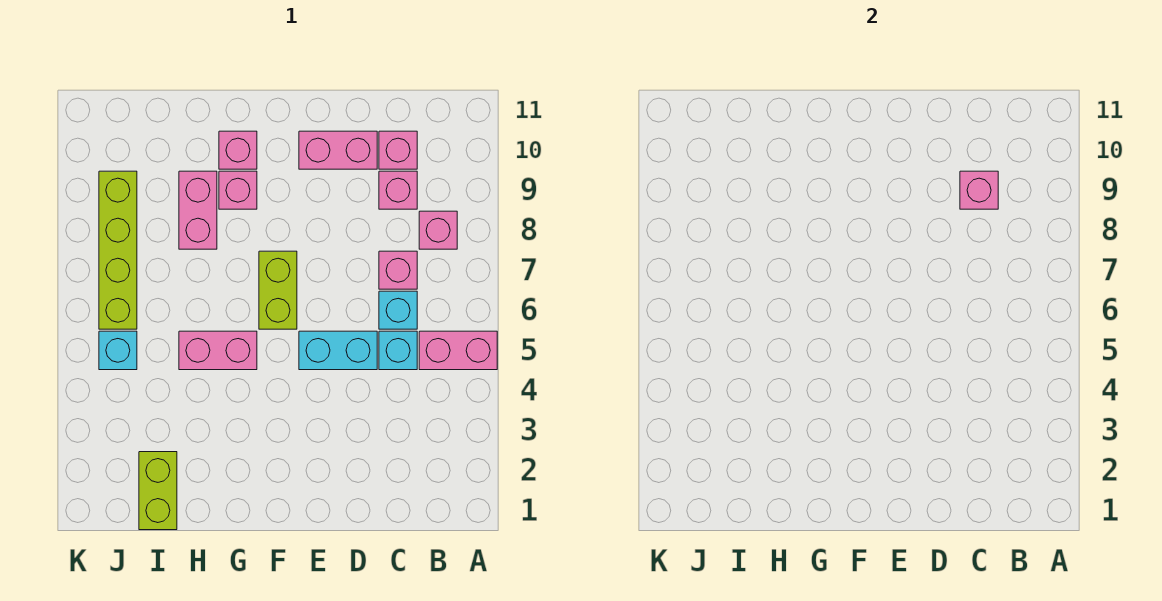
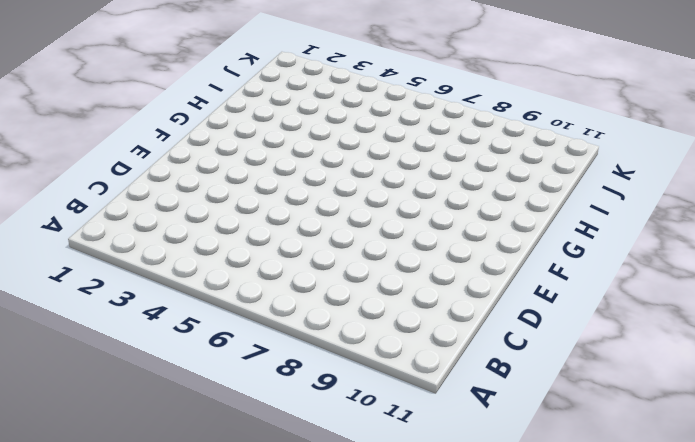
none -> pink 1x2 brick [419,331,497,370]
none -> pink 1x1 brick [419,211,457,249]
none -> cyan 1x1 brick [379,331,417,370]

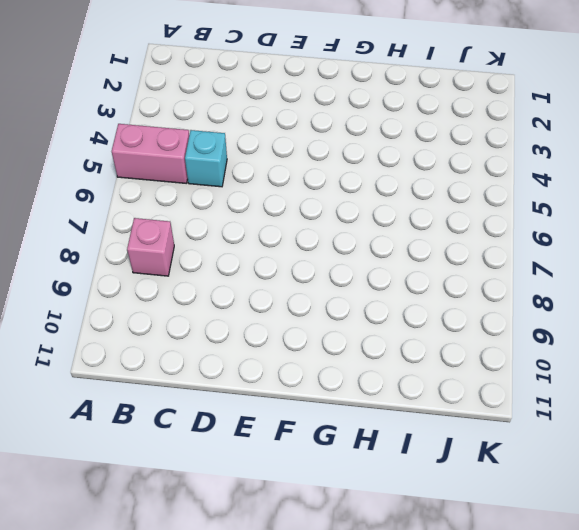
none -> cyan 1x1 brick [379,291,417,329]
none -> pink 1x1 brick [379,251,417,289]
none -> pink 1x1 brick [379,171,417,209]

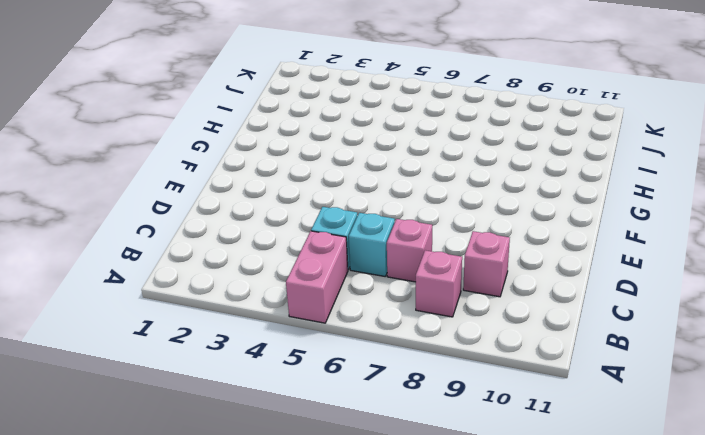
none -> pink 1x1 brick [379,131,417,169]
none -> cyan 1x2 brick [299,331,377,370]
none -> pink 1x2 brick [299,131,377,169]

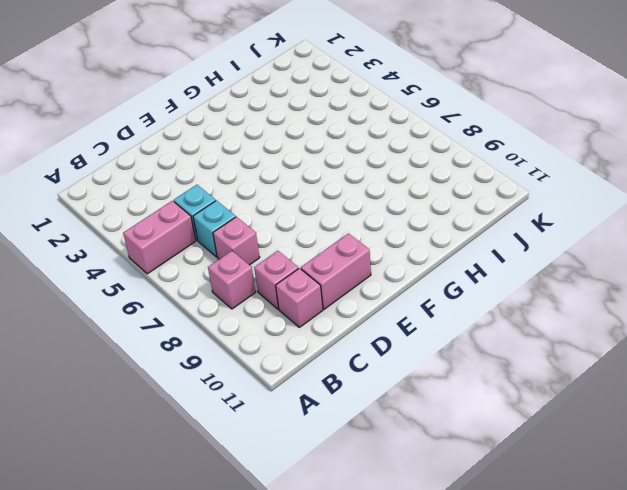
none -> cyan 1x2 brick [299,331,377,370]
none -> lime 1x2 brick [259,251,297,329]
none -> pink 1x2 brick [179,331,257,370]

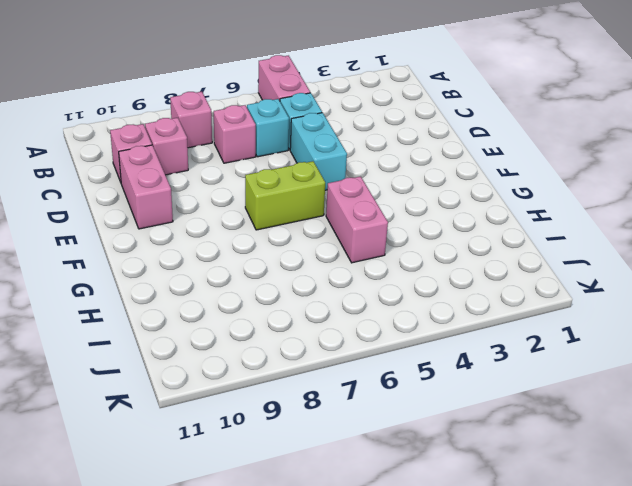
none -> pink 1x1 brick [219,171,257,209]
none -> pink 1x1 brick [219,131,257,169]
none -> pink 1x2 brick [179,171,217,249]

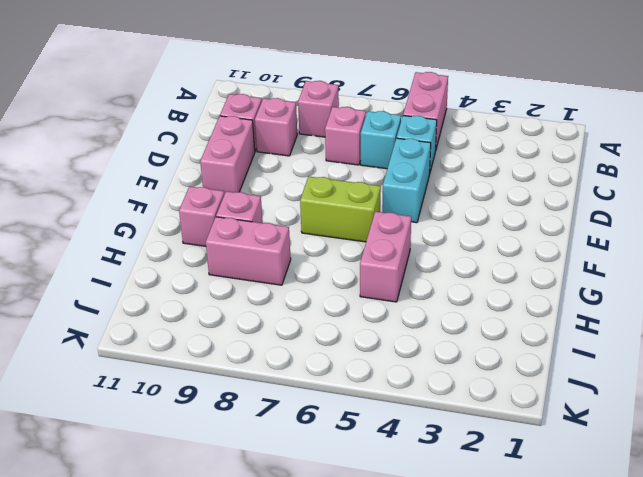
none -> lime 1x2 brick [139,452,177,530]
none -> cyan 1x1 brick [99,331,137,370]
none -> lime 1x4 brick [99,171,137,329]

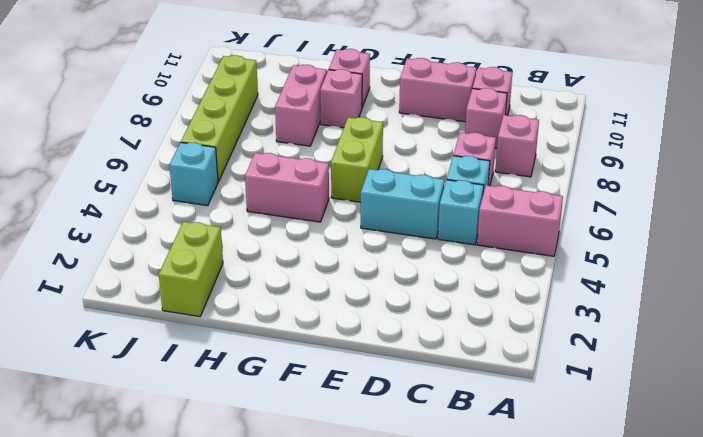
none -> pink 1x1 brick [960,171,998,209]

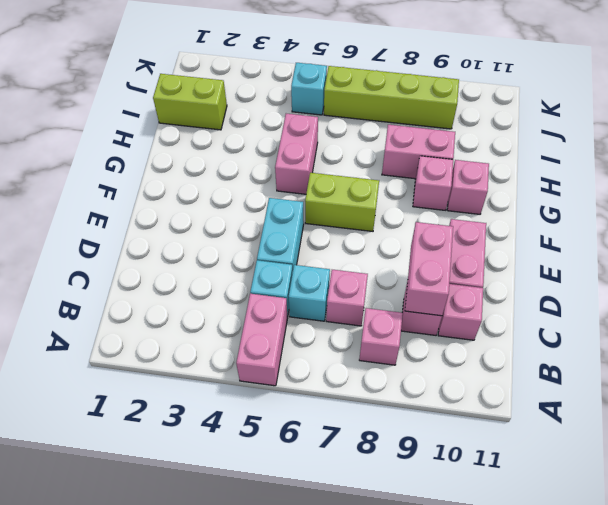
pink 1x2 brick [405,222,453,316] -> pink 1x1 brick [960,171,998,209]

